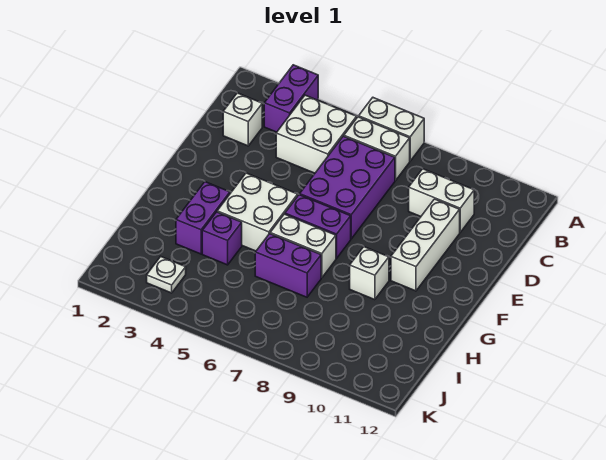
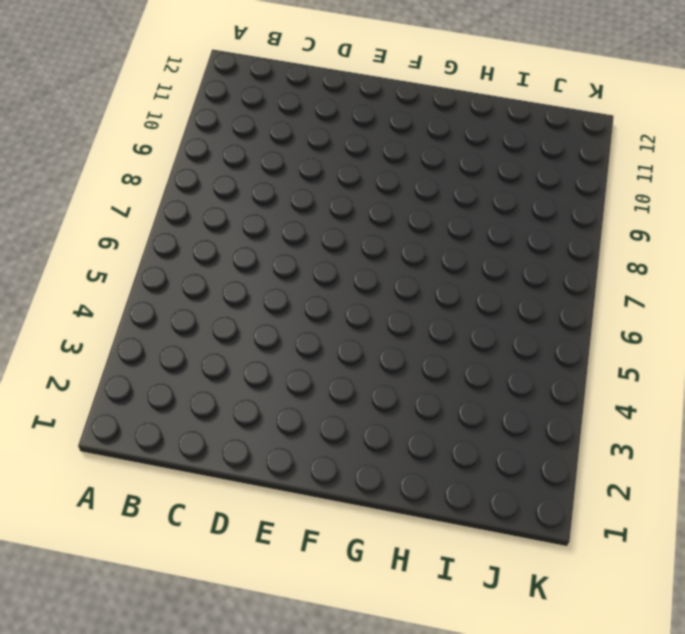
none -> purple 1x2 brick [264,65,318,132]
none -> white 1x2 brick [359,98,424,161]
none -> white 2x2 brick [276,95,357,173]

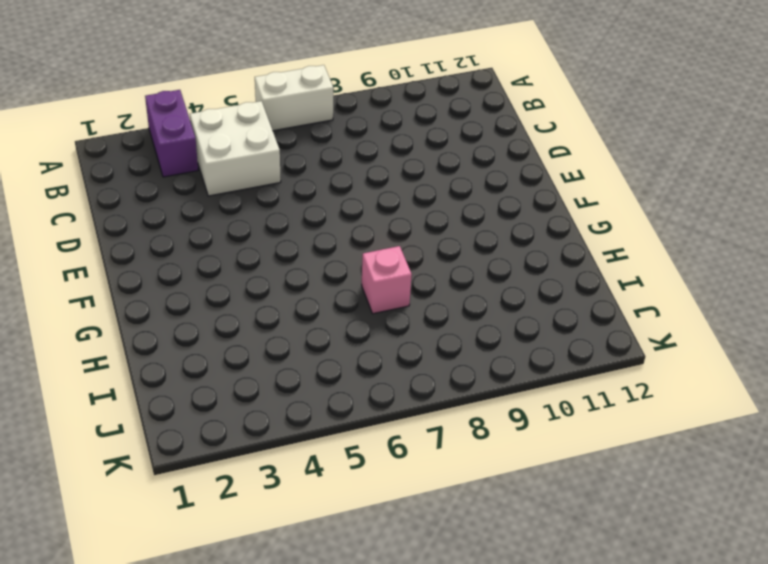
pink 1x1 brick [362,246,412,314] -> purple 1x2 brick [255,234,321,297]
none -> white 1x2 brick [344,117,410,181]
none -> white 1x1 brick [223,93,262,146]
none -> purple 2x3 brick [300,136,395,239]

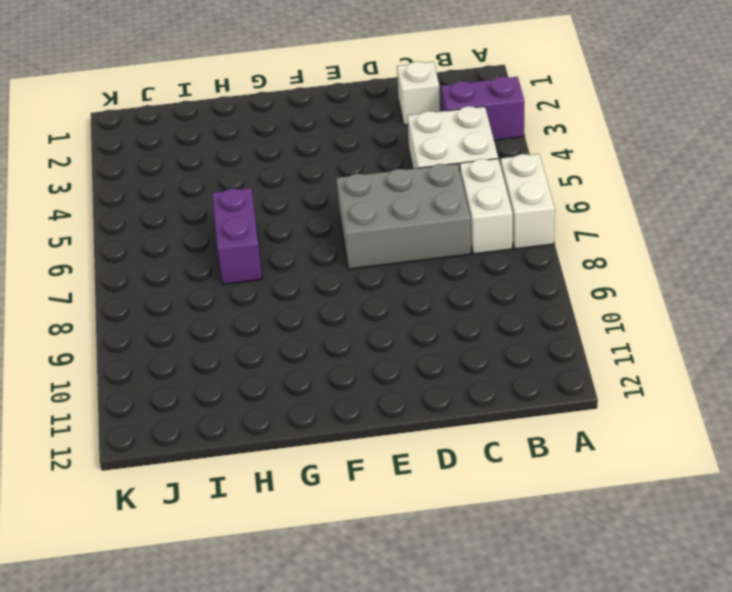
grey 2x3 brick [336,164,471,269] -> purple 2x3 brick [300,136,395,239]
none -> white 1x2 brick [409,169,474,232]
none -> white 1x3 brick [391,199,460,291]
none -> white 2x2 brick [217,173,298,251]

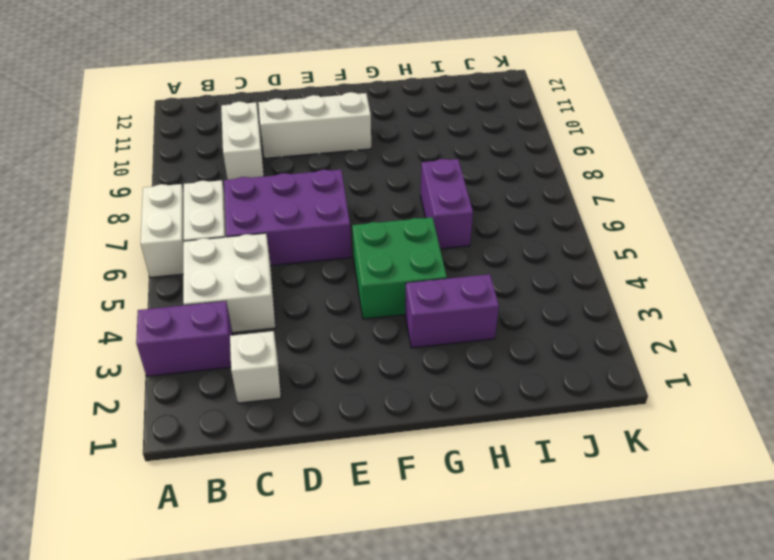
green 2x2 brick [352,217,447,319] -> white 2x2 brick [217,173,298,251]
none -> purple 1x2 brick [285,195,351,258]
none -> white 1x2 brick [270,214,336,278]
none -> white 1x1 brick [350,247,389,300]

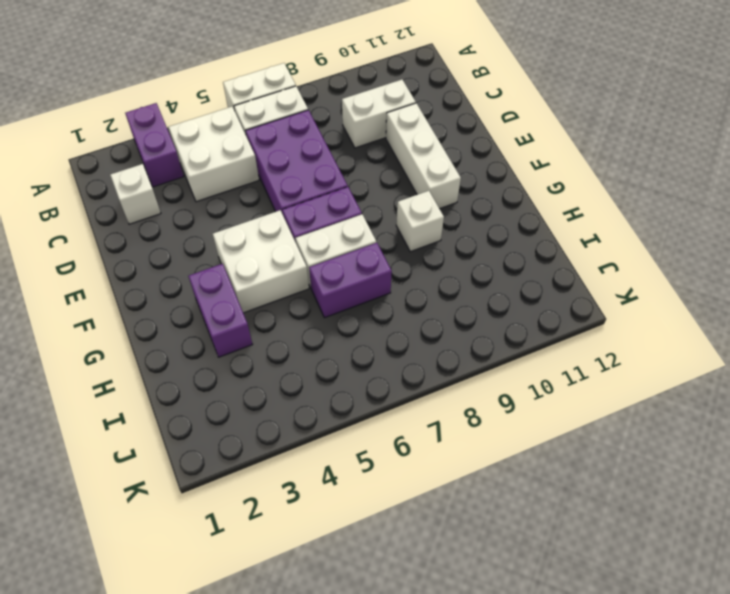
none -> purple 1x1 brick [202,212,242,265]
none -> white 1x1 plate [147,257,186,293]

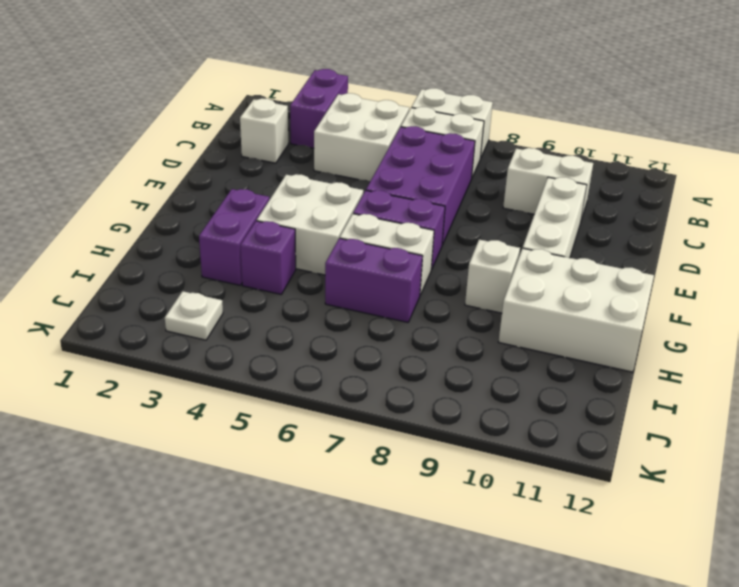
white 2x3 brick [499,248,654,372] -> none

